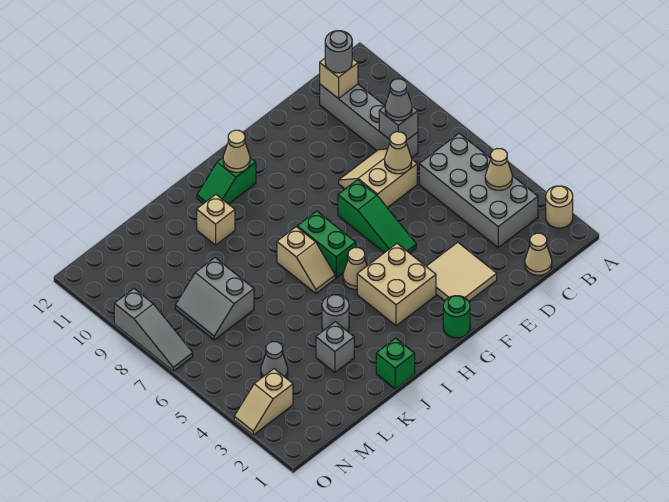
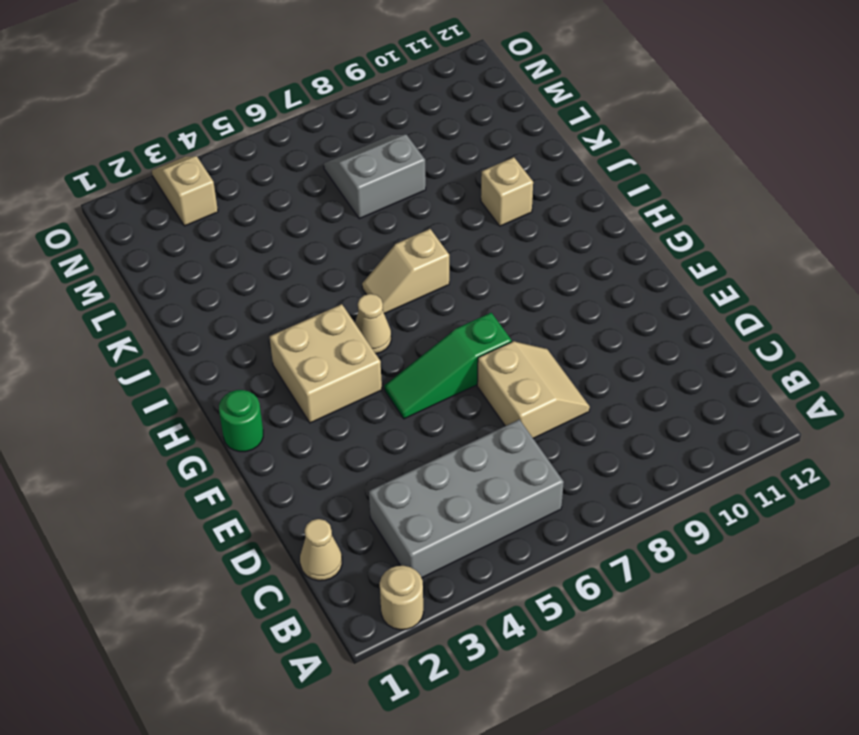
none -> grey 1x4 brick [320,84,418,158]
none -> tan 2x2 tile [426,242,497,301]
none -> green 1x2 brick [297,211,356,278]

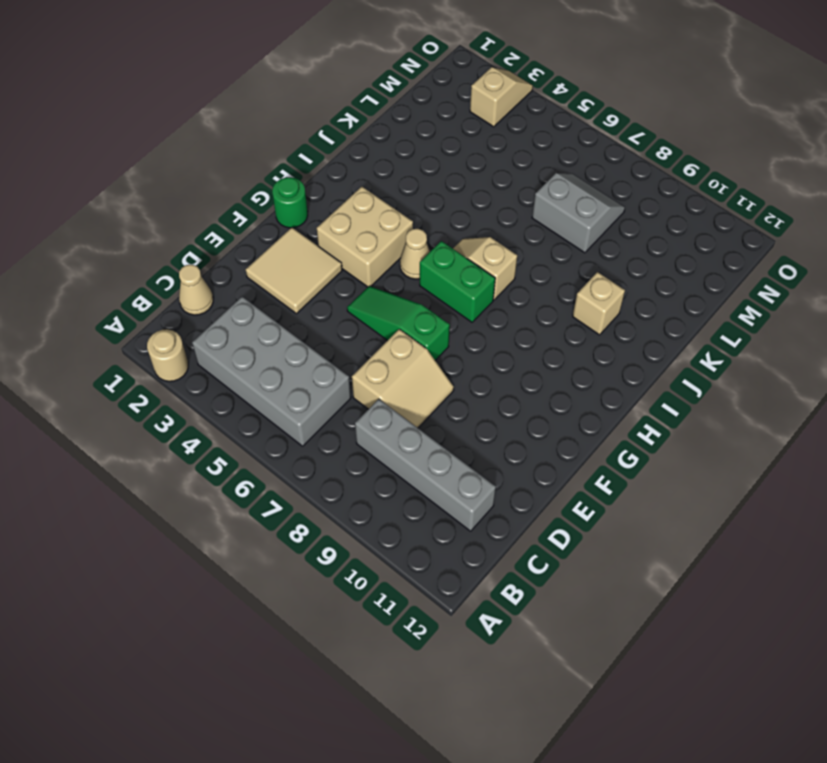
none -> green 1x2 slope [197,158,256,204]
none -> green 1x1 brick [376,338,415,389]
none -> grey 1x1 round brick [322,295,349,331]

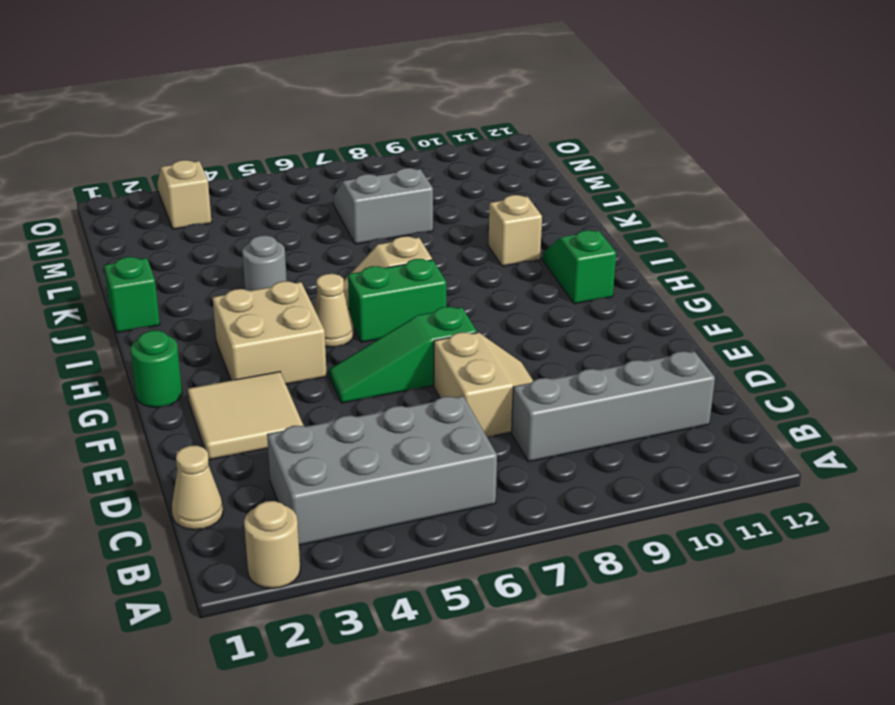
none -> grey 1x1 brick [316,322,354,373]
none -> grey 1x1 cone [261,342,288,378]
none -> grey 1x3 slope [114,289,193,371]

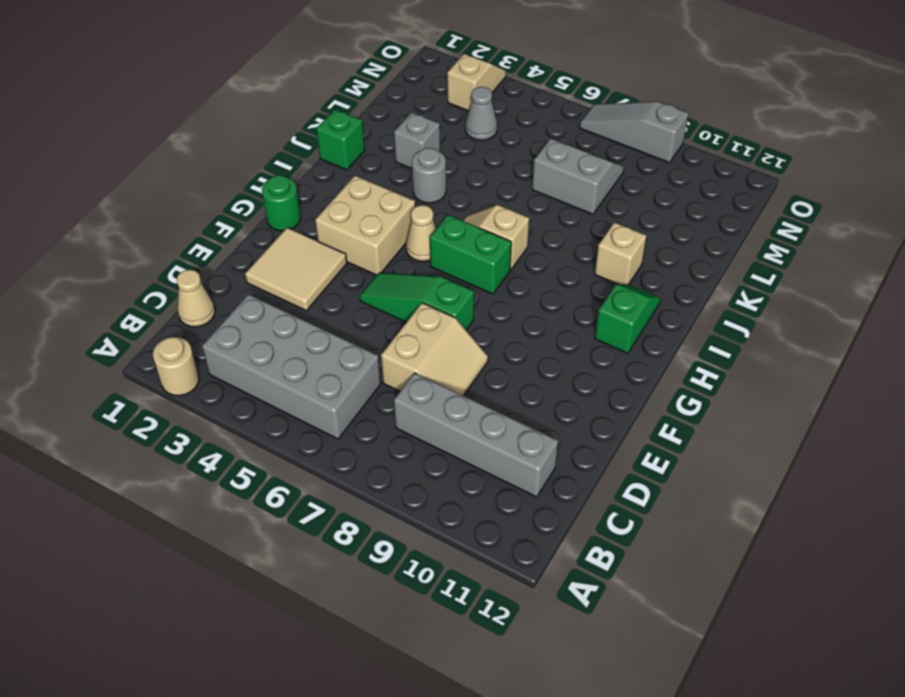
none -> tan 1x1 cone [485,149,512,190]
none -> grey 1x1 brick [379,106,418,140]
none -> tan 1x1 brick [320,58,358,98]

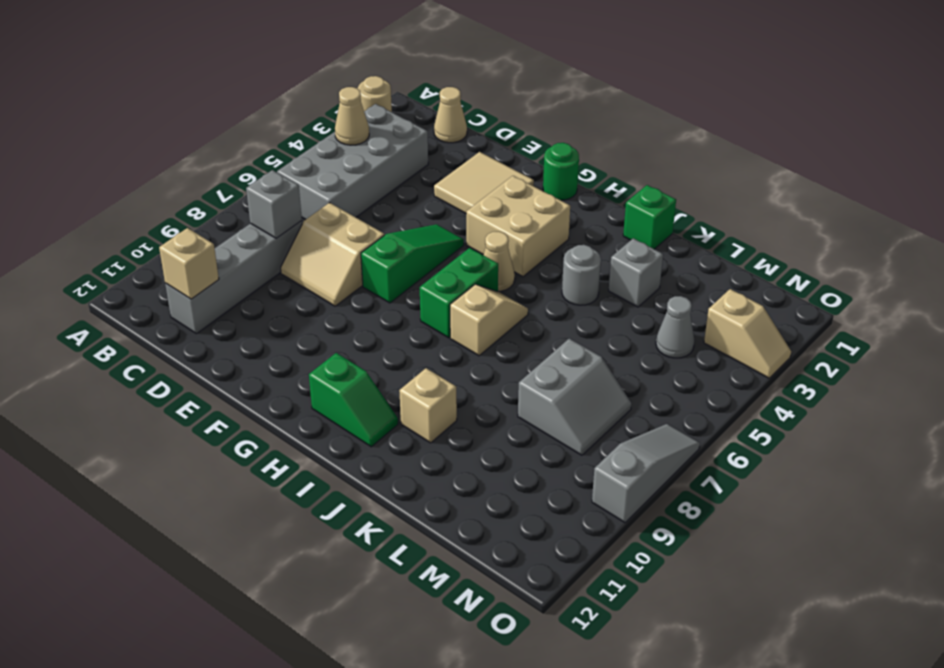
none -> tan 1x1 cone [385,132,412,174]
none -> tan 1x1 cone [223,130,250,172]
none -> grey 1x1 cone [385,79,412,121]

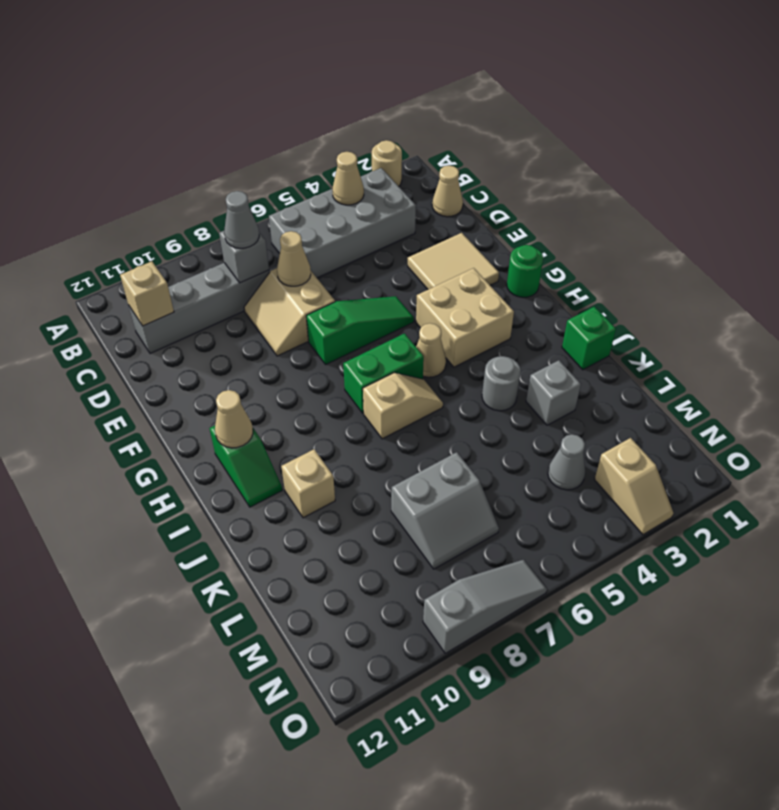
none -> grey 1x1 round brick [325,31,352,73]

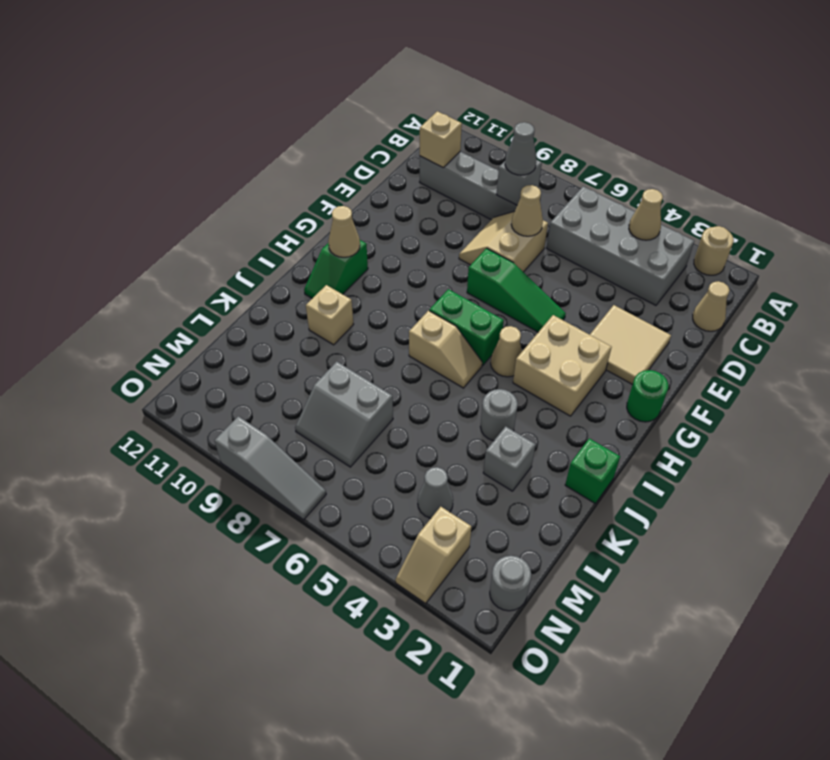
grey 1x1 round brick [490,556,531,611] -> grey 1x1 round brick moved to [325,31,352,73]

